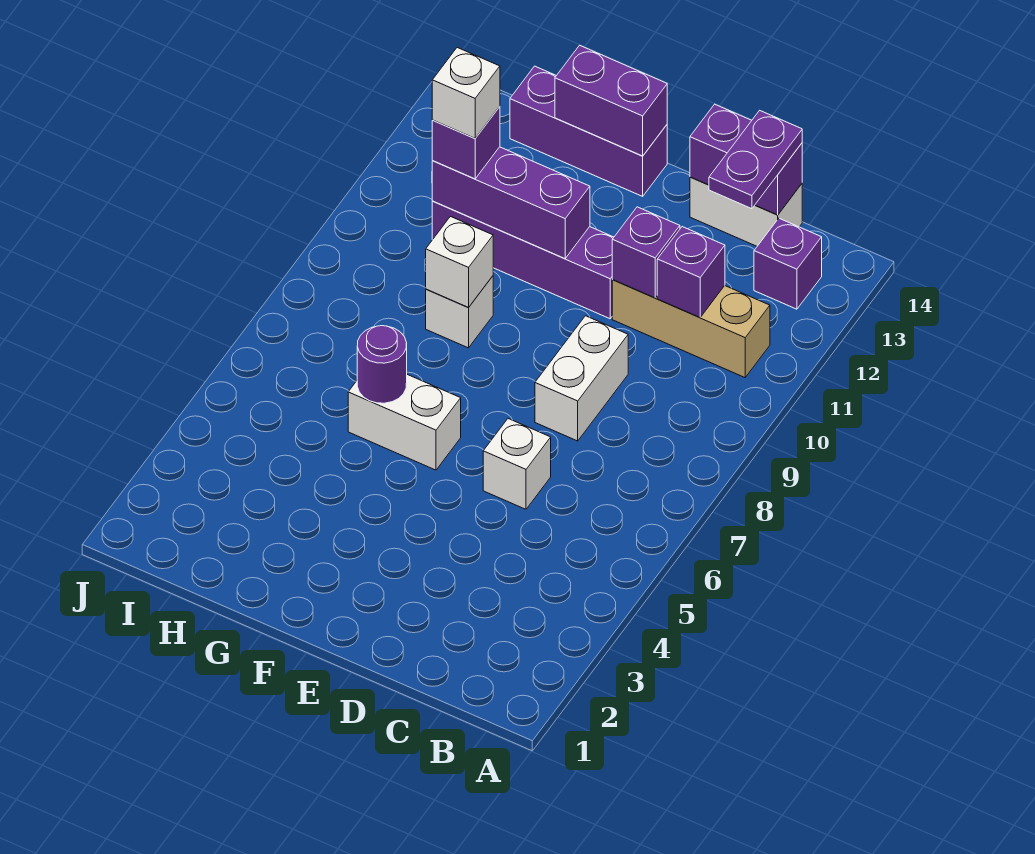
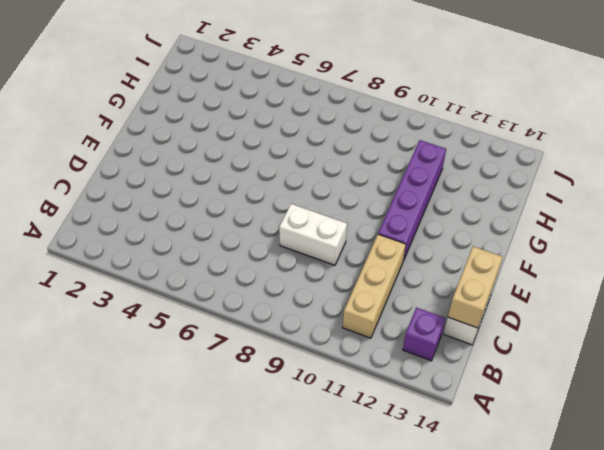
tan 1x2 brick [448,246,503,328] -> purple 1x2 brick [690,104,802,215]
none -> white 1x1 brick [483,419,551,509]
none -> white 1x2 brick [348,375,461,470]
none -> purple 1x3 brick [510,66,667,196]

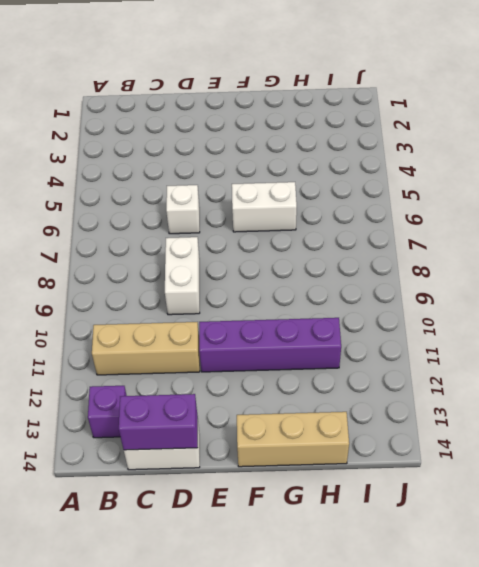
tan 1x3 brick [237,412,349,467] -> purple 1x3 brick [510,66,667,196]
none -> white 1x1 brick [426,276,493,348]
none -> purple 1x1 brick [657,227,725,318]
none -> purple 1x1 brick [612,207,680,298]

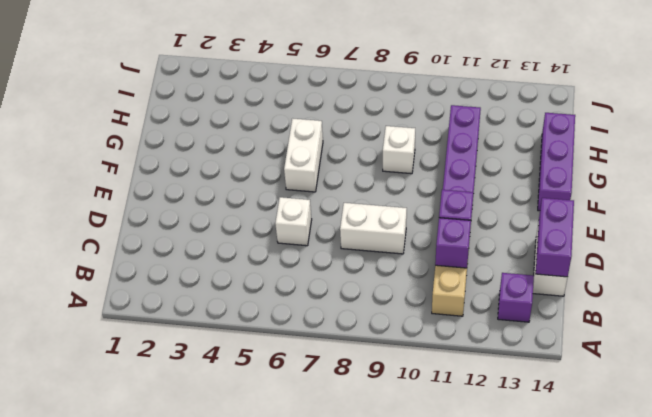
none -> purple 1x3 brick [432,147,590,258]
none -> purple 1x2 brick [555,45,667,156]
none -> purple 1x1 round brick [357,326,407,403]

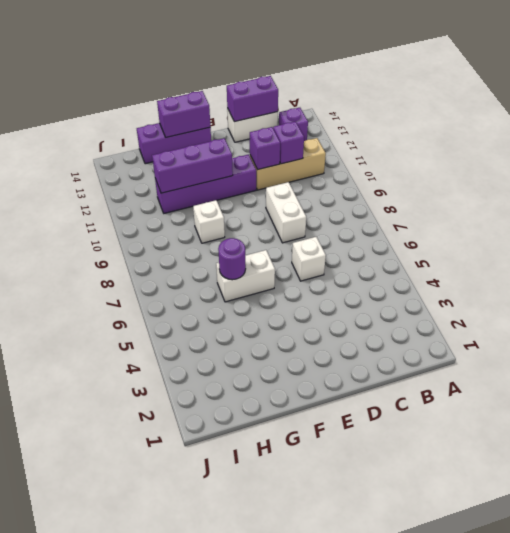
none -> white 1x1 brick [426,217,493,308]
none -> purple 1x2 plate [709,110,802,209]
none -> purple 1x1 brick [432,107,500,179]

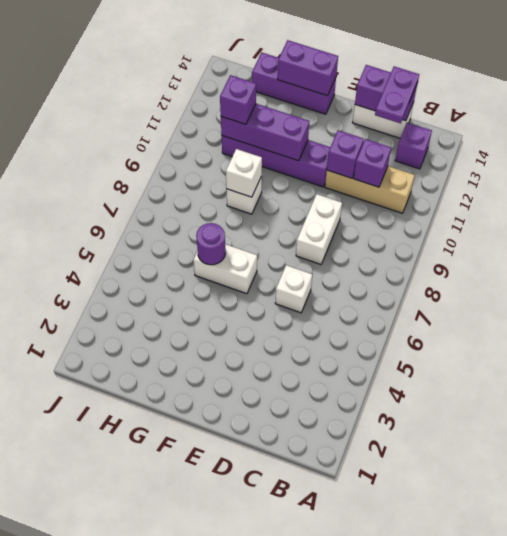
none -> white 1x1 brick [432,48,500,138]

